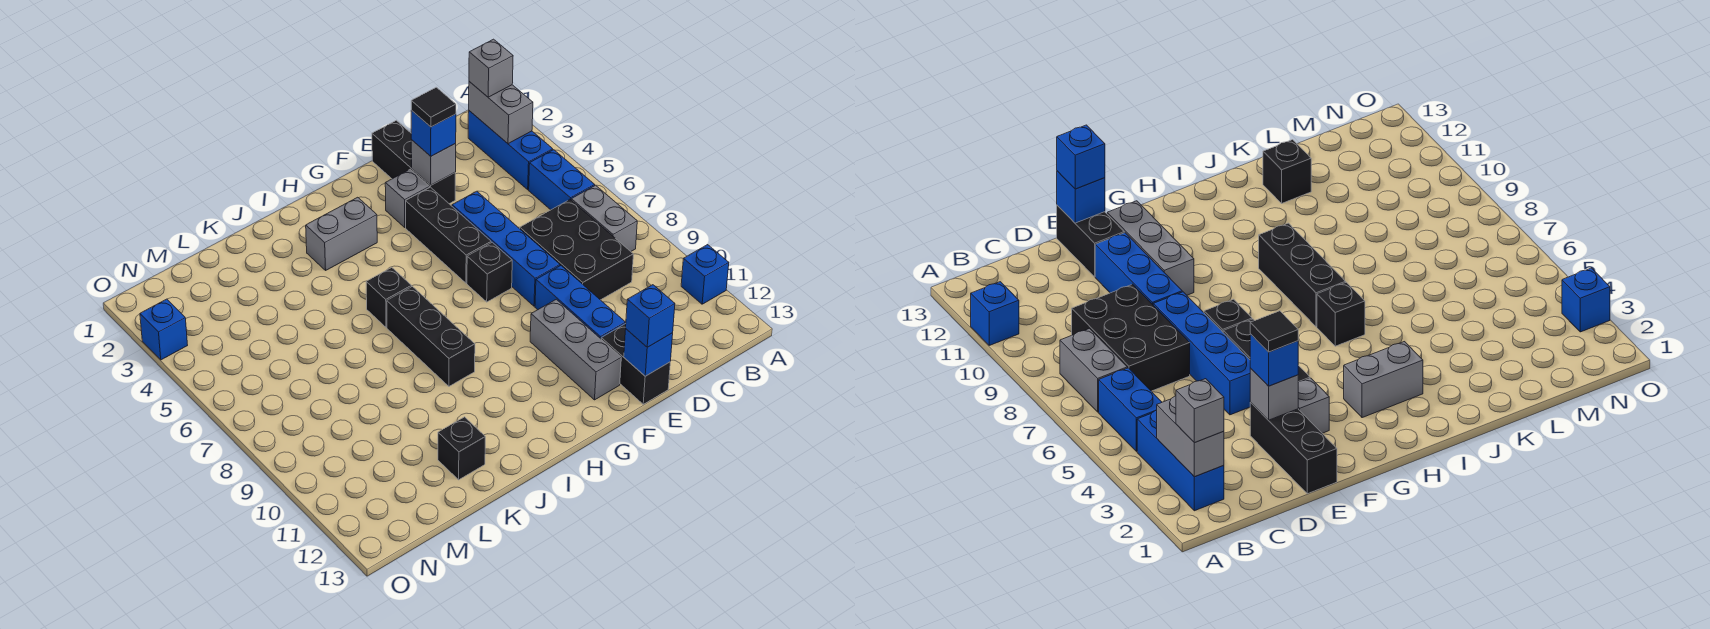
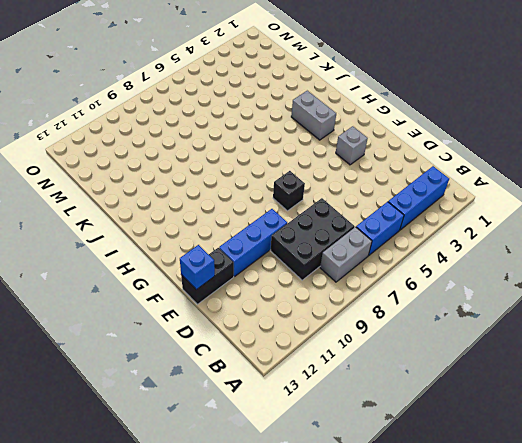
none -> blue 1x1 brick [681,245,729,304]
none -> black 1x3 brick [372,120,455,204]
none -> blue 1x4 brick [452,191,560,306]

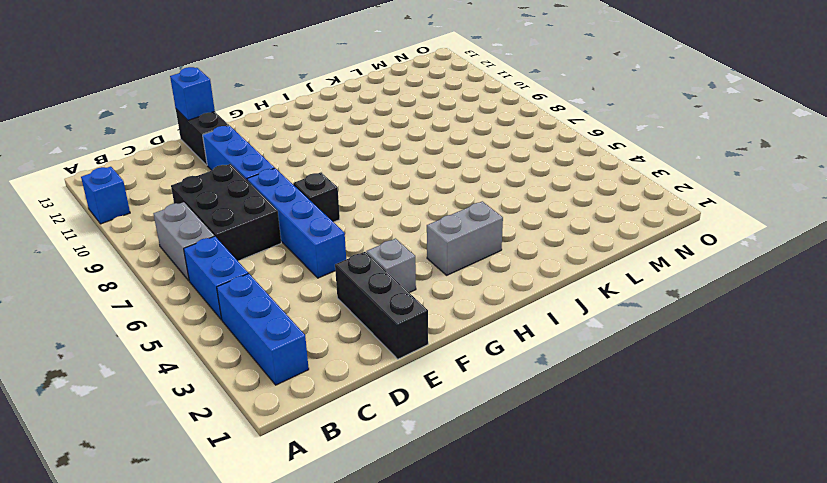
none -> black 1x3 brick [406,187,491,283]
none -> grey 1x3 brick [530,299,621,400]
none -> black 1x1 brick [366,268,412,328]

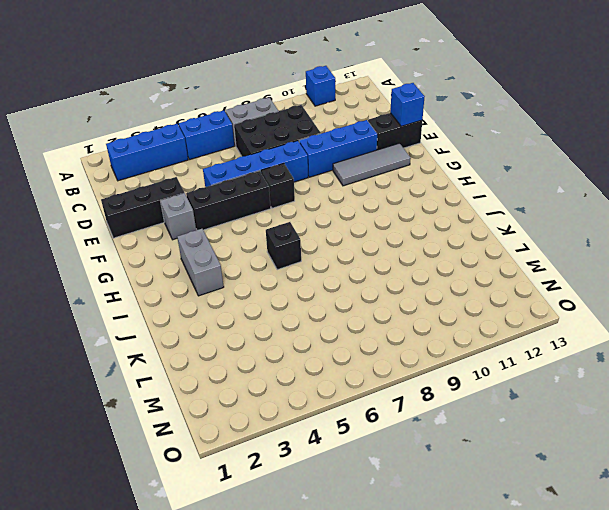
grey 1x3 tile [333,143,411,186] -> grey 1x3 brick [530,299,621,400]
none -> black 1x3 brick [387,287,475,386]
none -> black 1x1 brick [438,417,485,480]
none -> blue 1x1 brick [140,299,188,360]

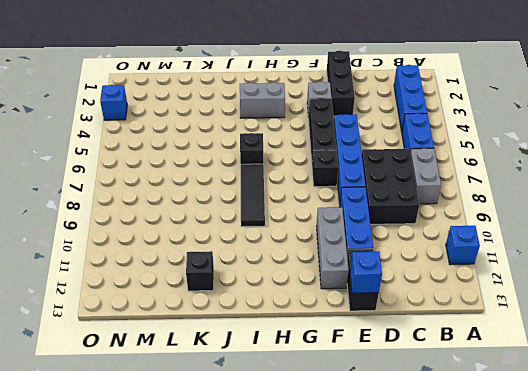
black 1x3 tile [241,164,265,227] -> black 1x3 brick [387,287,475,386]
none -> grey 1x2 brick [469,82,533,144]
none -> grey 1x1 brick [411,140,456,185]
none -> grey 1x1 brick [469,39,513,97]

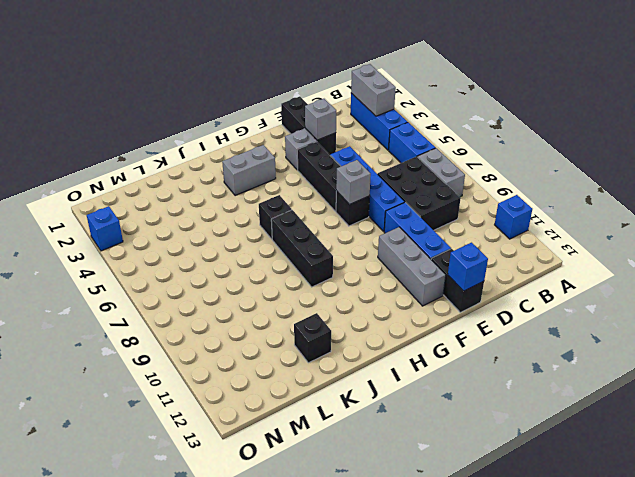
grey 1x1 brick [336,160,371,205] -> grey 1x1 brick moved to [469,39,513,97]
none -> blue 1x1 brick [411,110,456,156]
none -> blue 1x1 brick [626,285,675,347]
none -> black 1x1 tile [411,87,456,127]

